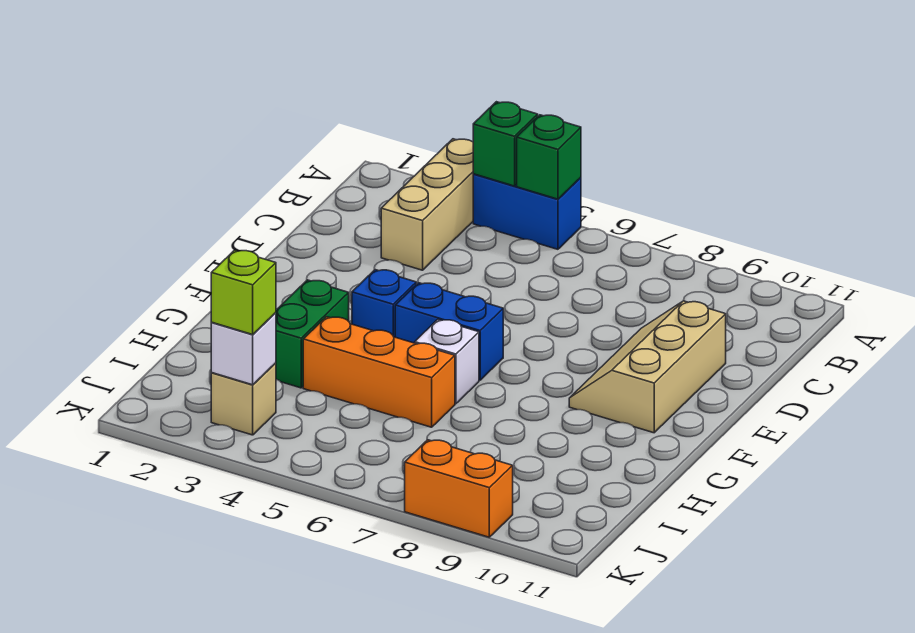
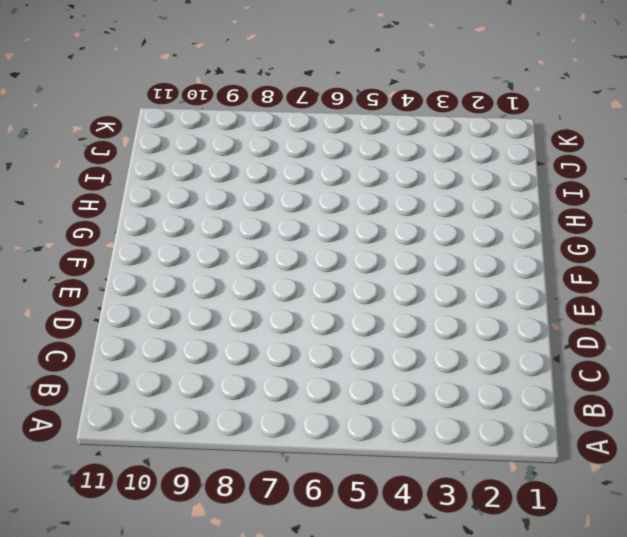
none -> tan 1x3 brick [381,139,473,270]
none -> blue 1x2 brick [473,174,581,249]
none -> tan 2x3 slope [569,301,726,433]

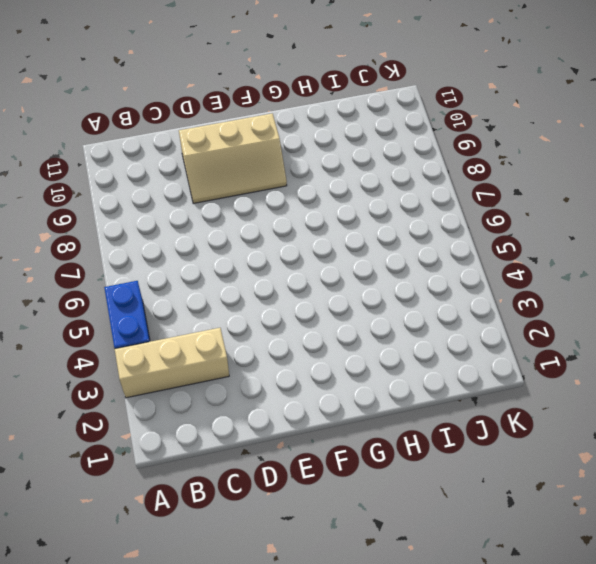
none -> blue 1x1 brick [352,270,416,337]
none -> blue 1x2 brick [395,283,503,380]
none -> green 1x2 brick [276,280,349,388]

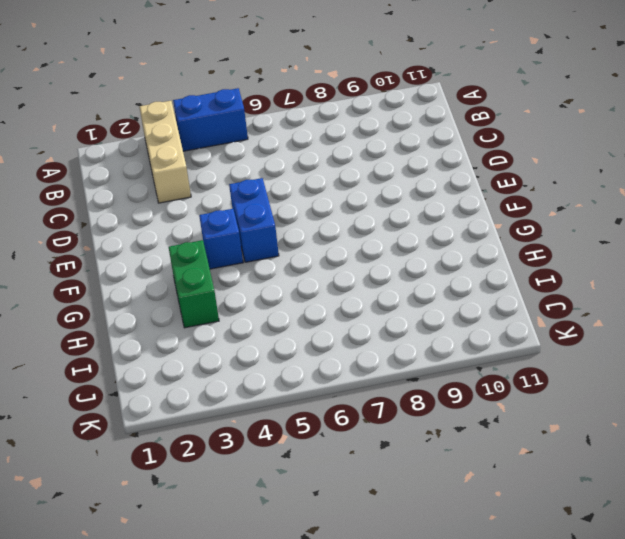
blue 1x2 brick [229,178,279,262] -> blue 1x2 brick turned to [395,283,503,380]
none -> tan 2x3 slope [569,301,726,433]
none -> white 1x1 brick [415,320,479,404]
none -> orange 1x3 brick [303,317,455,427]

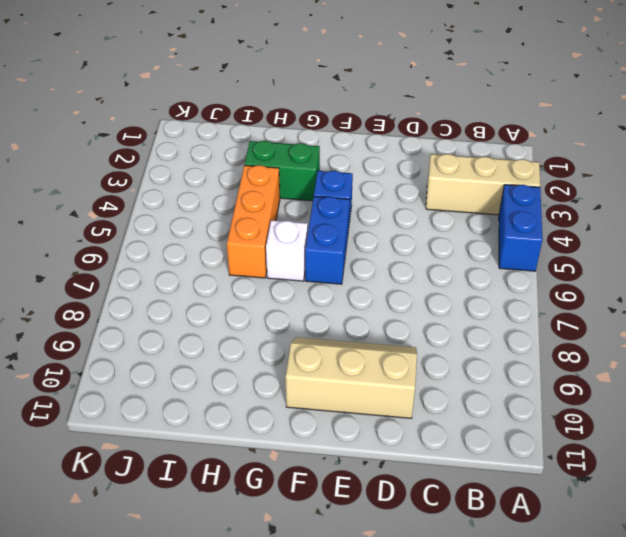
none -> tan 1x1 brick [211,363,276,435]
none -> orange 1x2 brick [405,440,513,537]
none -> green 1x1 brick [473,102,538,186]

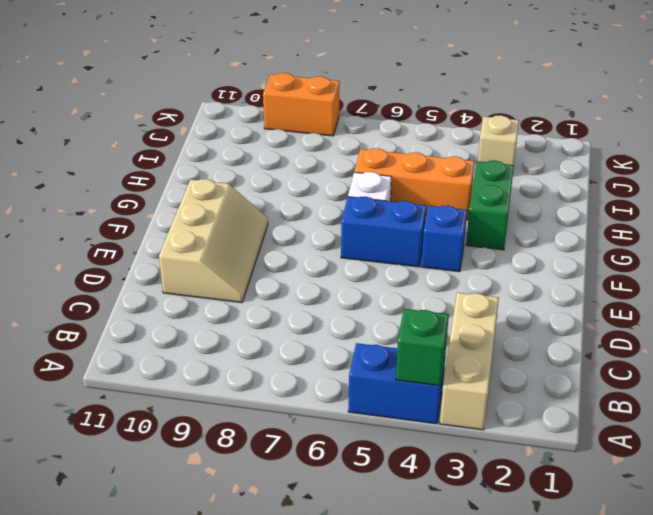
none -> green 1x1 brick [517,115,581,199]
none -> white 1x1 brick [211,313,276,385]
none -> lime 1x1 brick [211,250,276,335]

